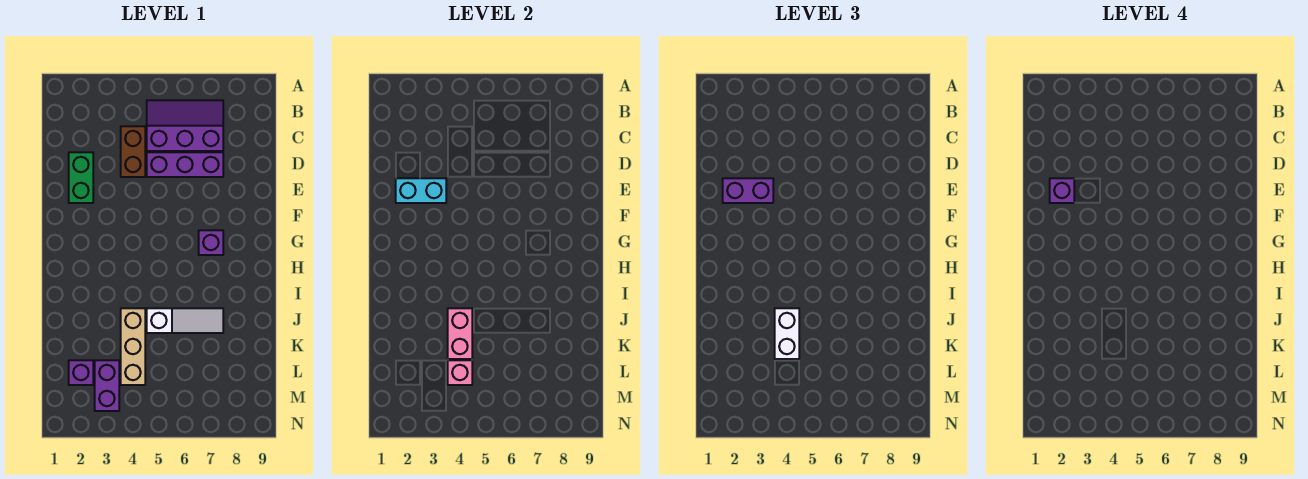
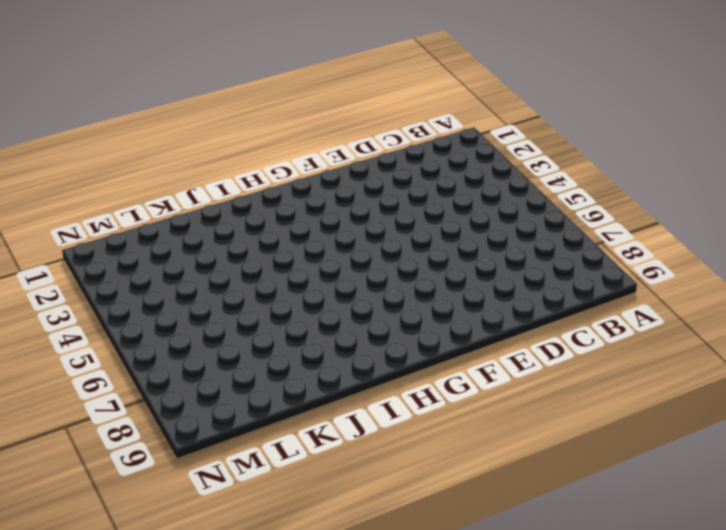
none -> purple 2x3 slope [147,100,223,151]
none -> brown 1x2 brick [121,126,145,177]
none -> green 1x2 brick [69,152,93,203]

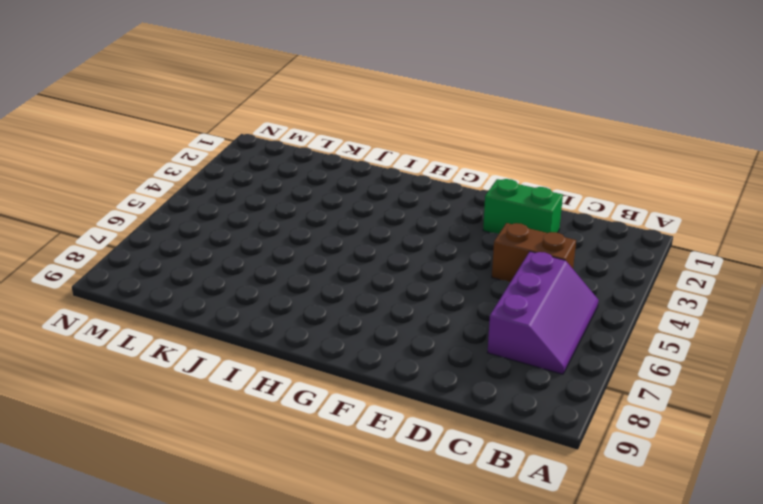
none -> purple 1x3 brick [147,152,223,177]
none -> purple 1x1 brick [199,230,223,255]
none -> tan 1x3 brick [121,308,145,385]

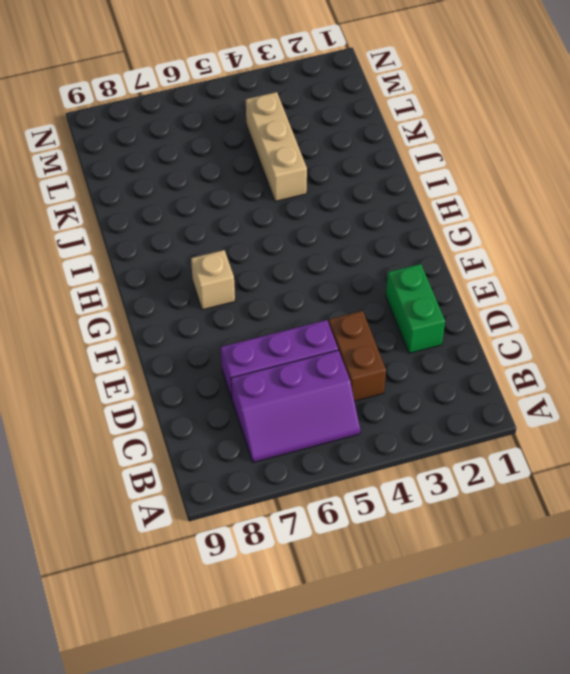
tan 1x1 brick [191,250,235,310] -> purple 1x1 brick [199,230,223,255]
none -> white 1x3 slope [147,308,223,333]
none -> purple 1x1 brick [69,360,93,385]
none -> purple 1x2 brick [95,360,119,411]

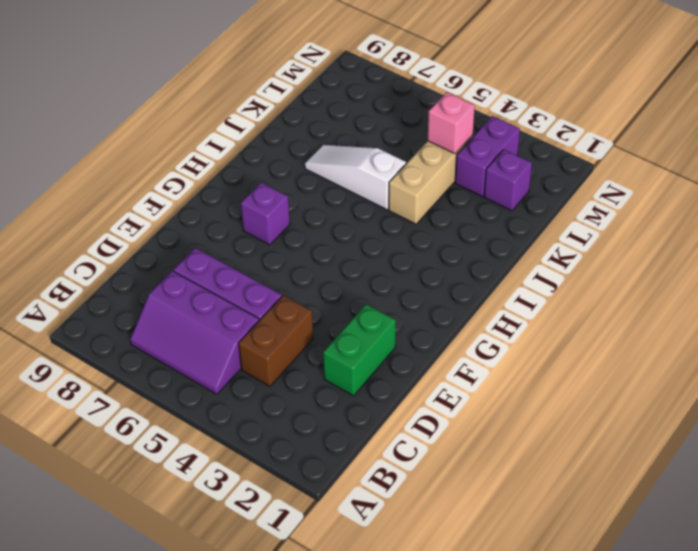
none -> cyan 1x2 brick [396,178,446,203]
none -> pink 1x2 brick [448,308,472,359]
none -> purple 1x2 brick [723,178,773,203]

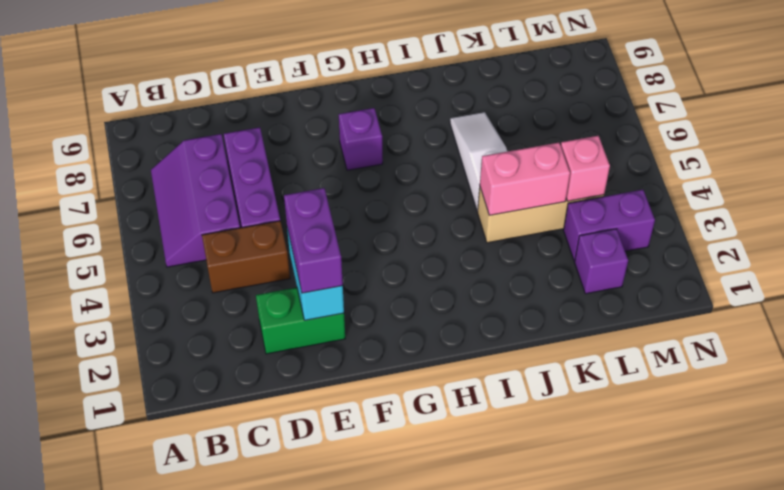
none -> white 1x2 brick [775,308,799,359]
none -> purple 1x1 brick [1050,178,1074,203]

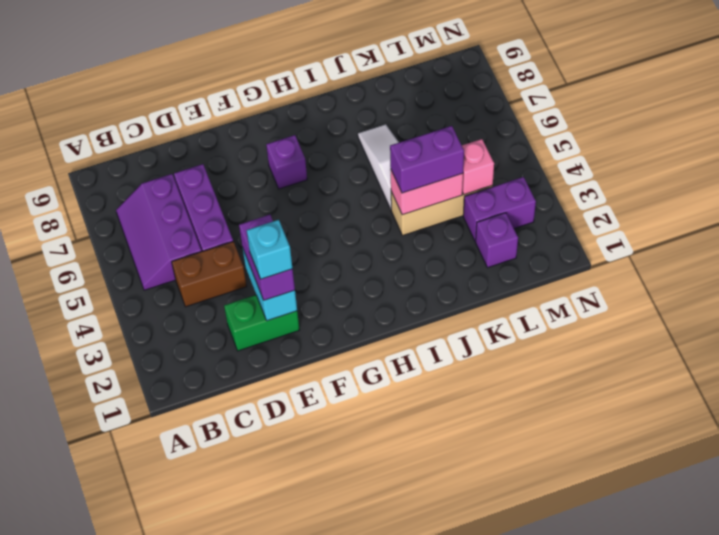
cyan 1x1 brick [247,220,293,279] -> purple 1x1 brick [1050,178,1074,203]
purple 1x2 brick [390,126,464,193] -> white 1x2 brick [775,308,799,359]

